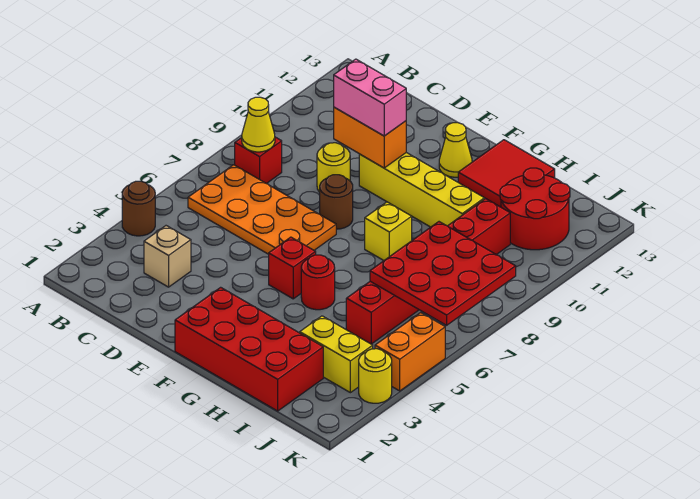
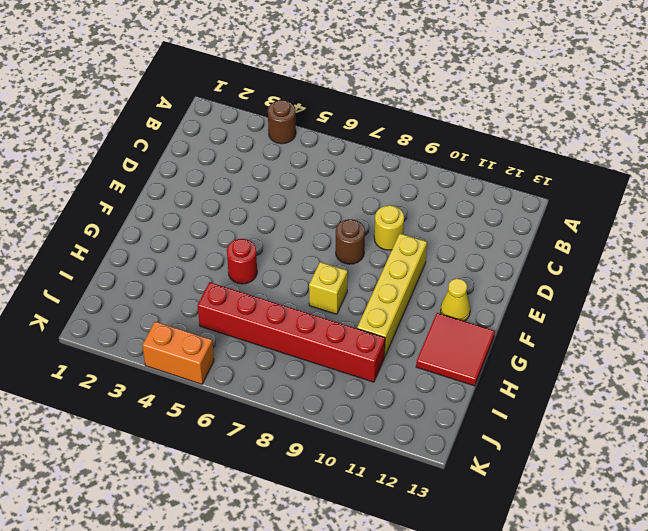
none -> orange 2x4 plate [188,165,336,254]
none -> red 1x1 brick [235,137,282,184]
none -> tan 1x1 brick [144,226,191,287]

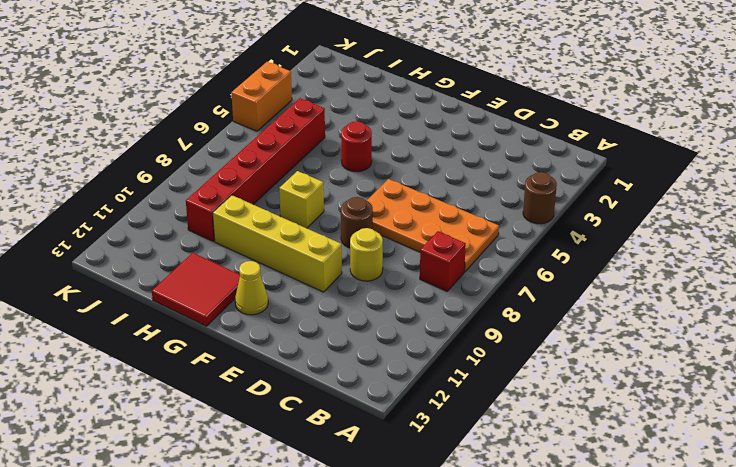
none -> tan 1x1 brick [144,226,191,287]
none -> red 2x4 brick [175,287,323,411]
none -> red 1x1 brick [269,237,316,299]

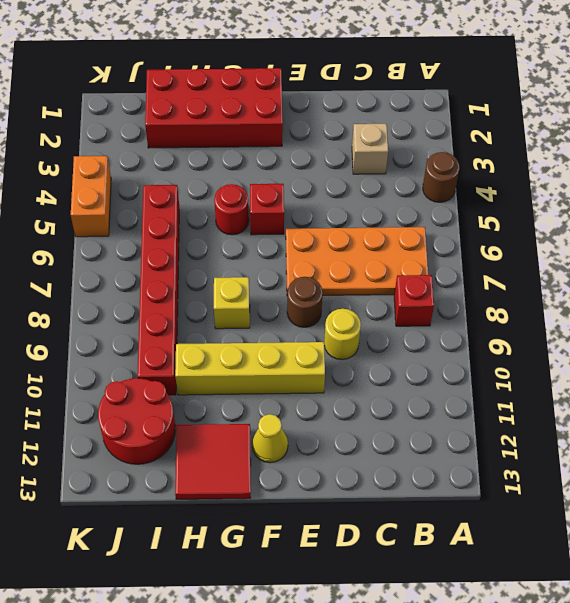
none -> yellow 1x2 brick [300,316,373,393]
none -> yellow 1x1 round brick [359,349,392,403]
none -> yellow 1x1 cone [242,97,275,152]

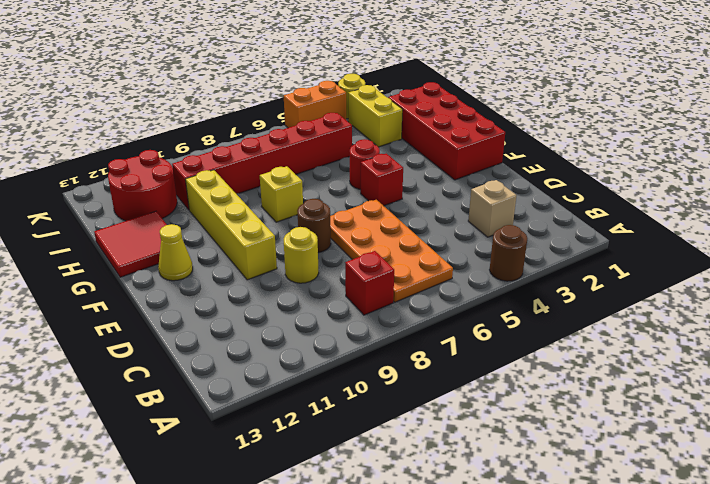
none -> yellow 1x1 cone [242,97,275,152]
none -> orange 1x2 brick [334,107,406,168]
none -> red 3x3 plate [370,222,516,325]

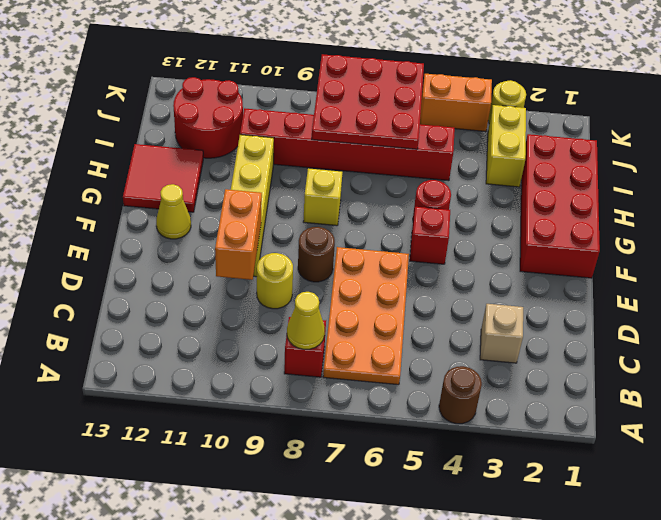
none -> pink 1x2 brick [334,59,406,136]

